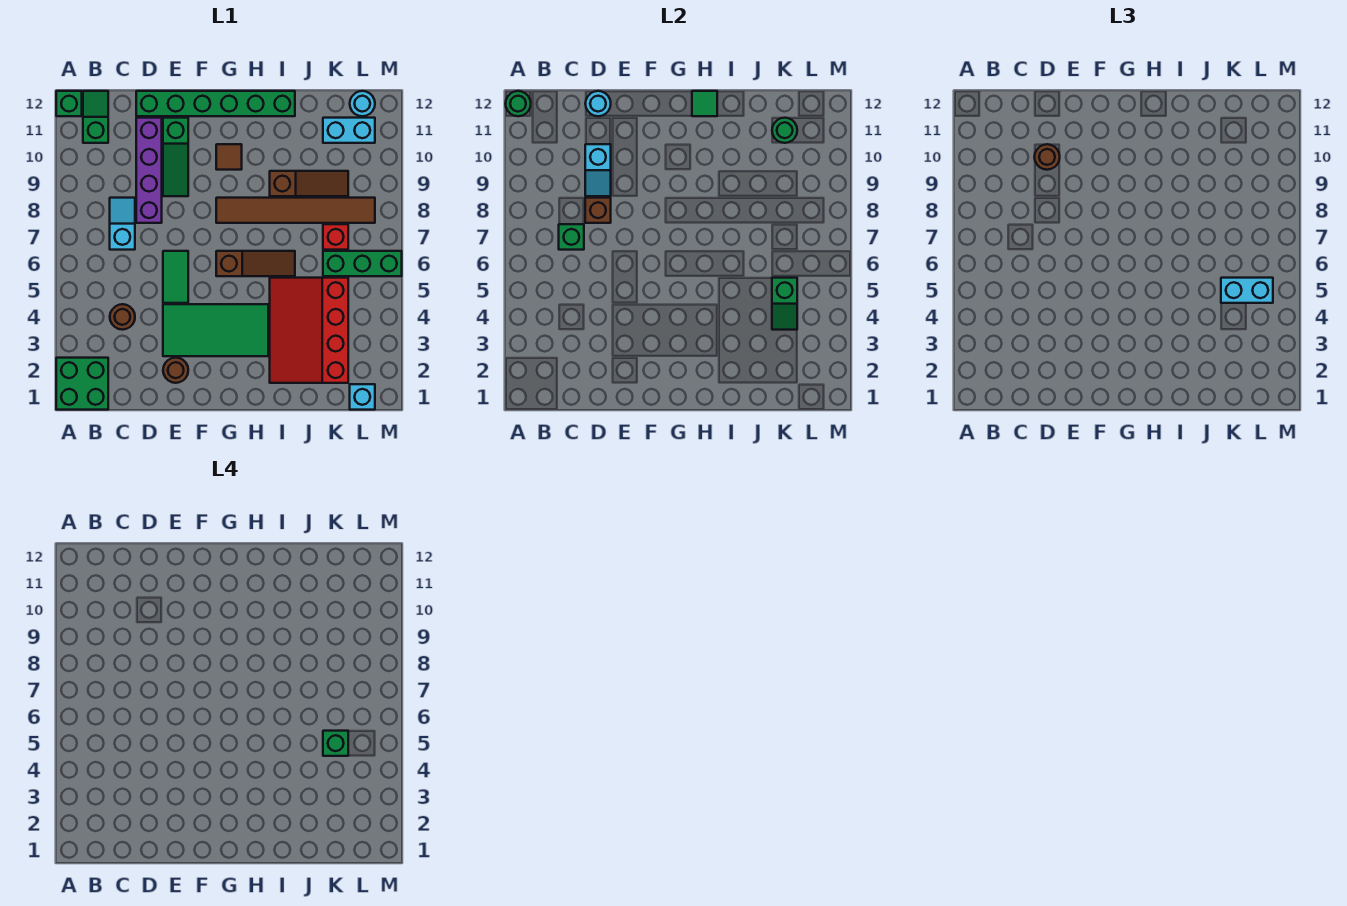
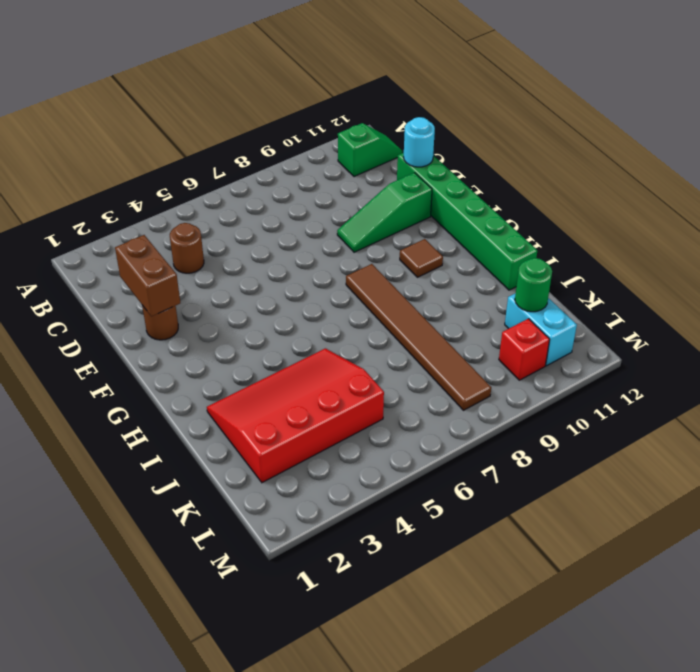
brown 1x2 brick [115,235,180,316] -> none
red 1x1 brick [499,319,550,380] -> red 1x1 brick moved to [323,224,348,250]
none -> green 2x2 brick [56,358,108,410]
none -> green 1x1 brick [56,91,82,116]
none -> cyan 1x2 slope [110,198,135,250]
none -> purple 1x4 brick [136,118,162,223]

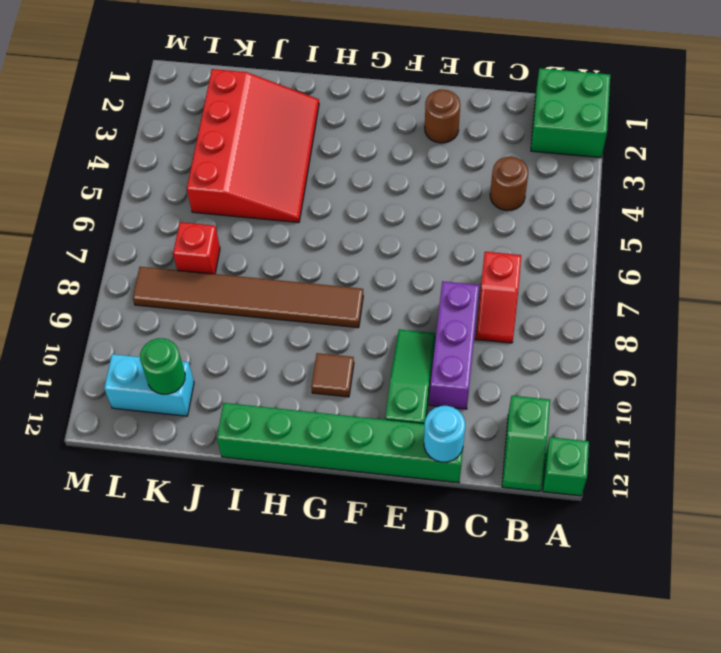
red 1x2 slope [476,252,521,343] -> cyan 1x2 slope [110,198,135,250]
purple 1x3 brick [429,281,479,409] -> purple 1x4 brick [136,118,162,223]
none -> green 2x4 tile [163,304,268,356]
none -> green 1x2 tile [163,251,188,303]
none -> brown 1x3 slope [216,251,295,276]
none -> brown 1x3 slope [270,171,348,196]

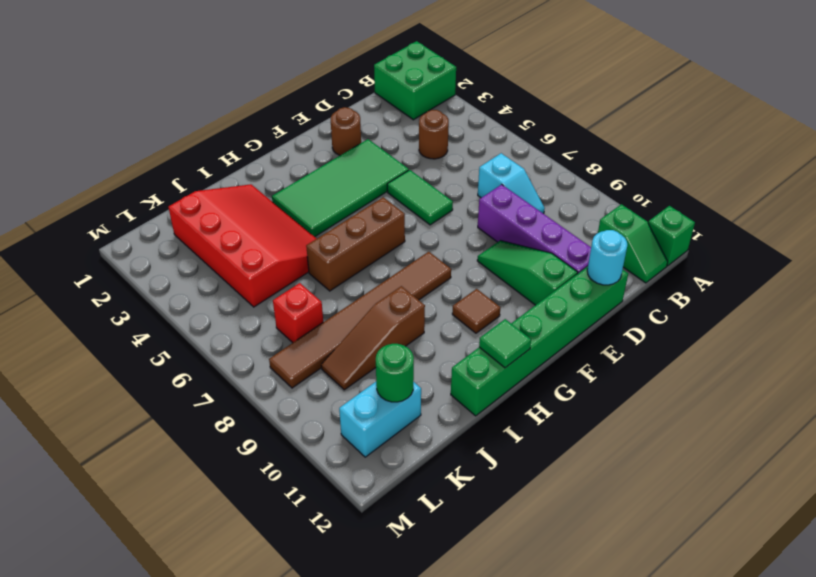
brown 1x3 brick [306,197,405,291] -> brown 1x3 slope [216,251,295,276]
none -> green 1x3 brick [323,251,402,276]
none -> cyan 1x1 brick [350,384,375,410]
none -> cyan 1x1 round brick [350,91,375,116]
none -> green 1x1 round brick [505,91,531,116]

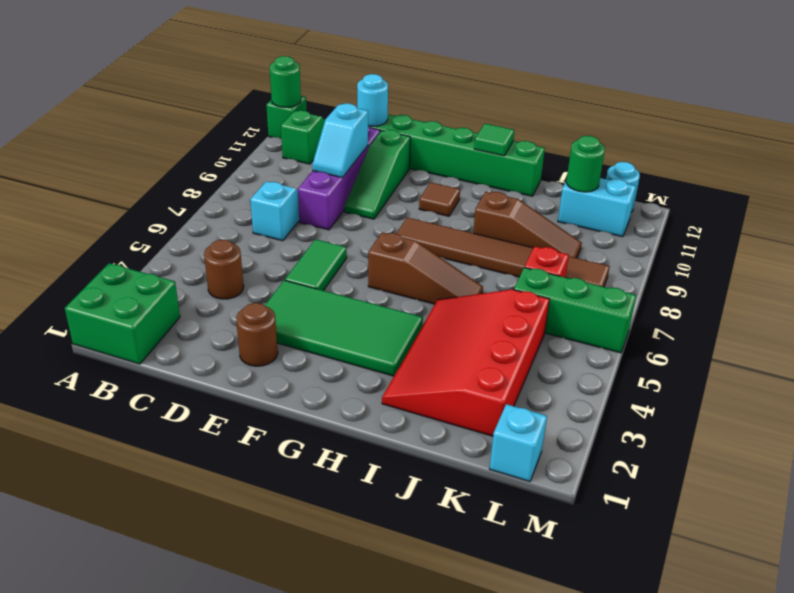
none -> green 1x1 brick [559,224,584,250]
none -> brown 1x1 brick [585,198,611,223]
none -> green 1x2 slope [772,278,797,330]
none -> brown 1x1 round brick [1034,144,1060,170]

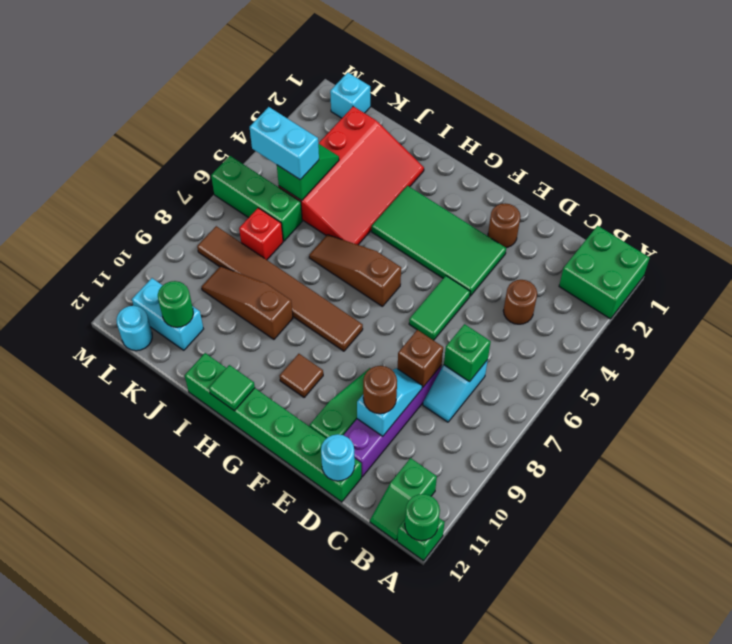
none -> green 1x1 brick [323,731,348,756]

